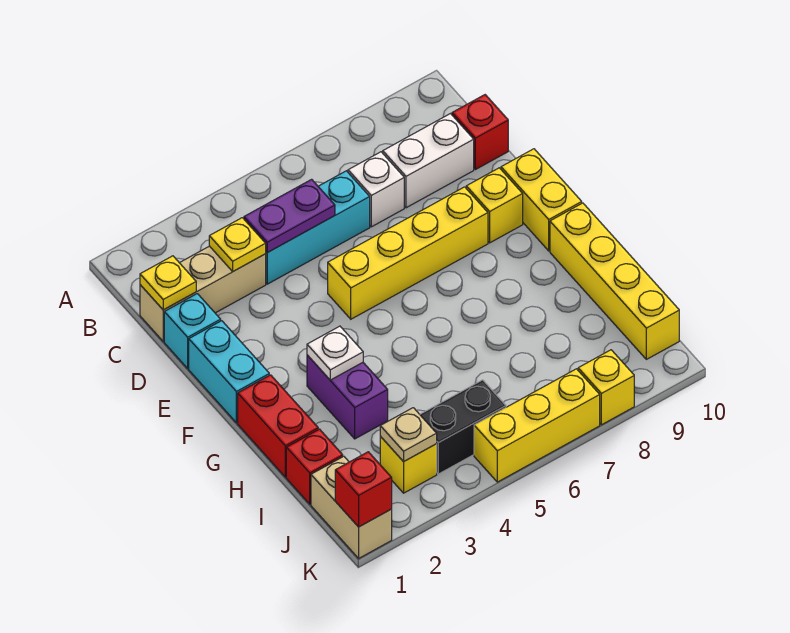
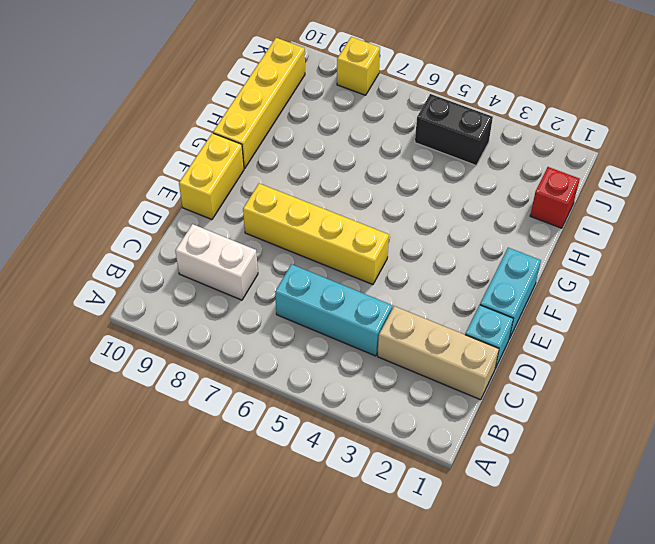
none -> white 1x1 brick [348,152,404,227]
none -> red 1x1 brick [452,95,508,170]
none -> yellow 1x1 brick [466,168,523,243]

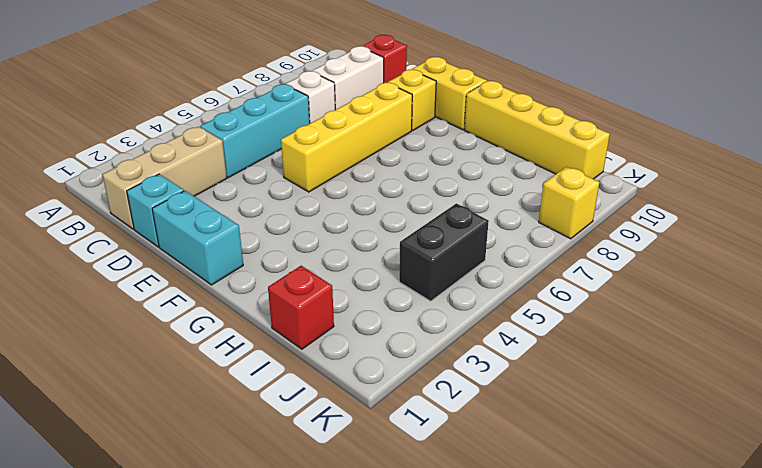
none -> red 1x2 brick [238,375,318,477]
none -> purple 1x2 brick [307,355,388,439]
none -> tan 1x2 brick [311,456,392,558]

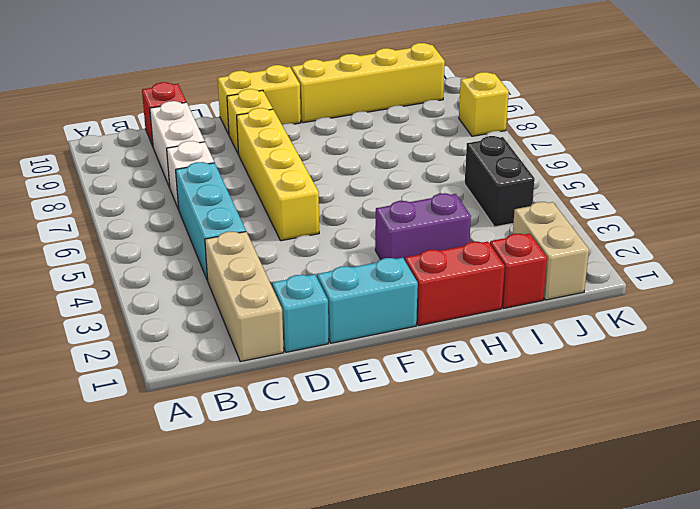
tan 1x2 brick [513,202,589,300] -> tan 1x2 brick turned to [311,456,392,558]
none -> yellow 1x1 brick [380,436,437,493]
none -> yellow 1x3 brick [474,369,600,482]
none -> yellow 1x1 plate [140,256,196,310]

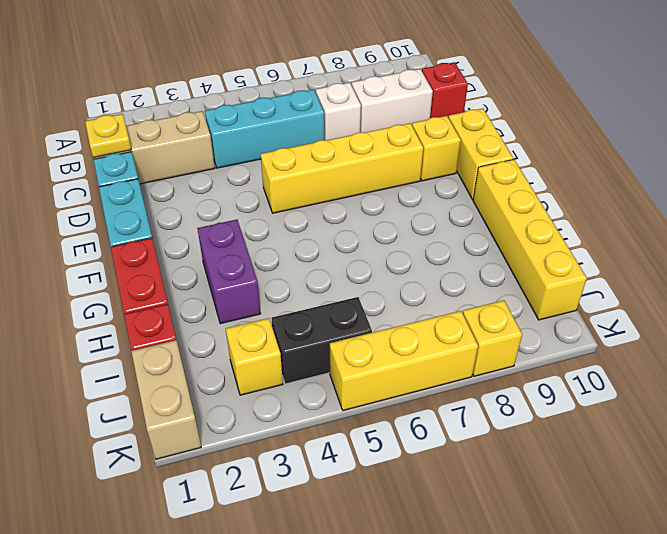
none -> yellow 1x1 plate [209,218,266,271]
none -> purple 1x2 plate [244,179,335,253]
none -> white 1x1 plate [307,326,363,380]

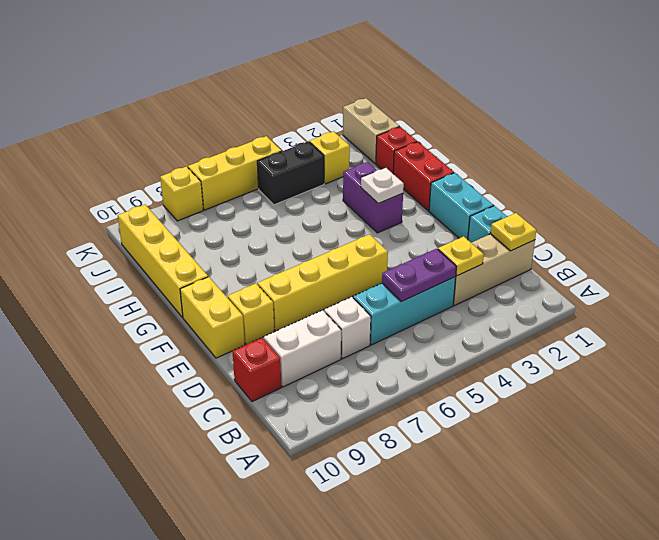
none -> tan 1x1 plate [380,408,437,462]
none -> red 1x1 brick [335,452,392,527]

